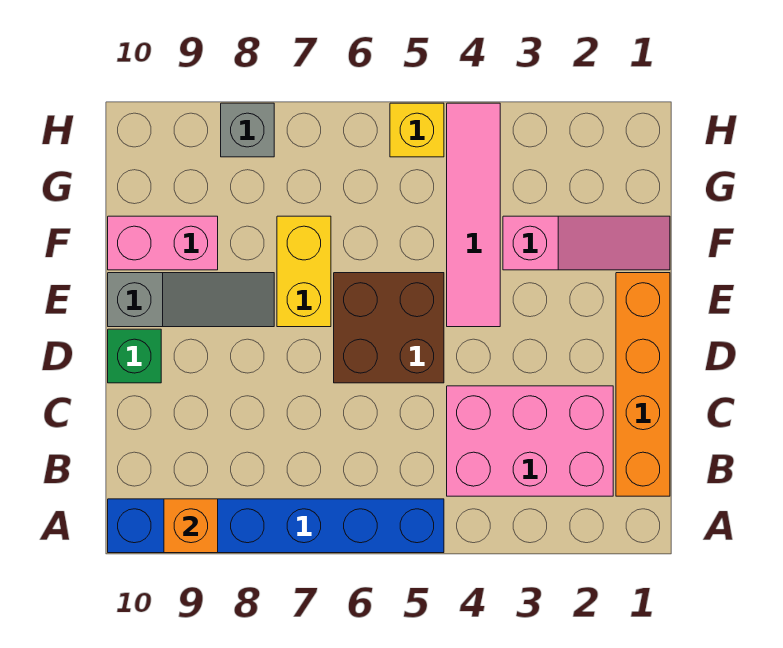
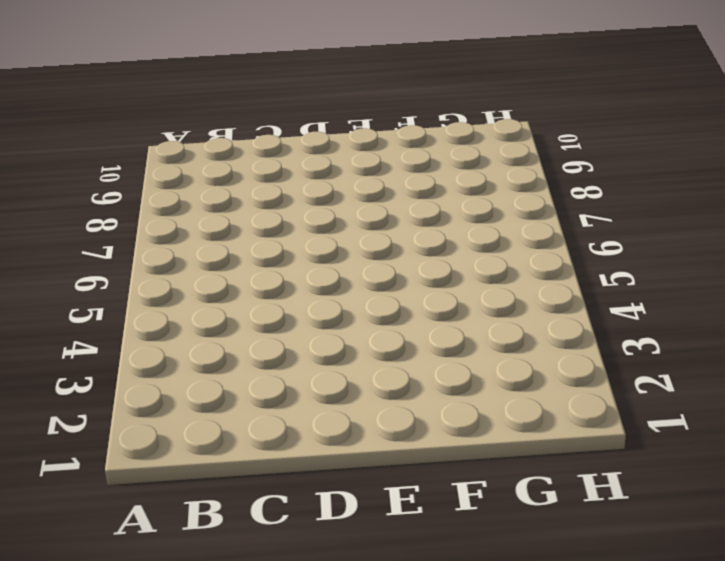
none -> blue 1x6 brick [108,499,444,553]
none -> orange 1x4 brick [616,273,670,496]
none -> pink 2x3 brick [447,386,613,496]

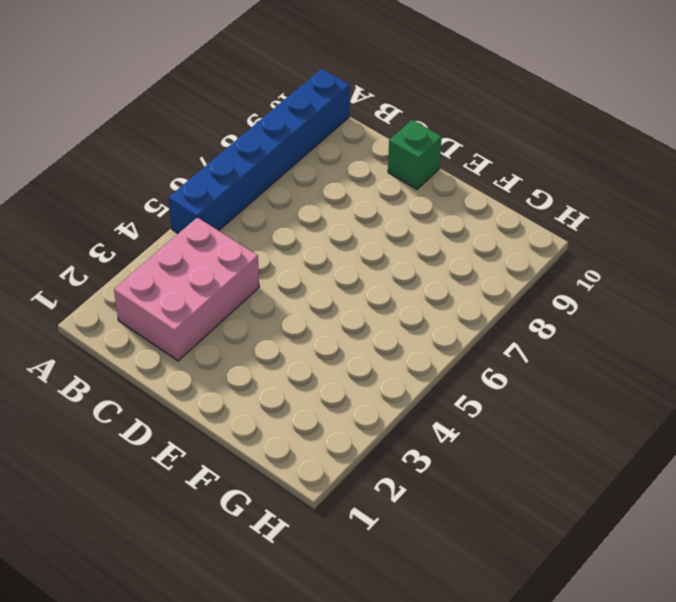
none -> orange 1x4 brick [616,273,670,496]
none -> brown 2x2 brick [334,273,444,383]
none -> pink 1x4 tile [447,103,500,327]

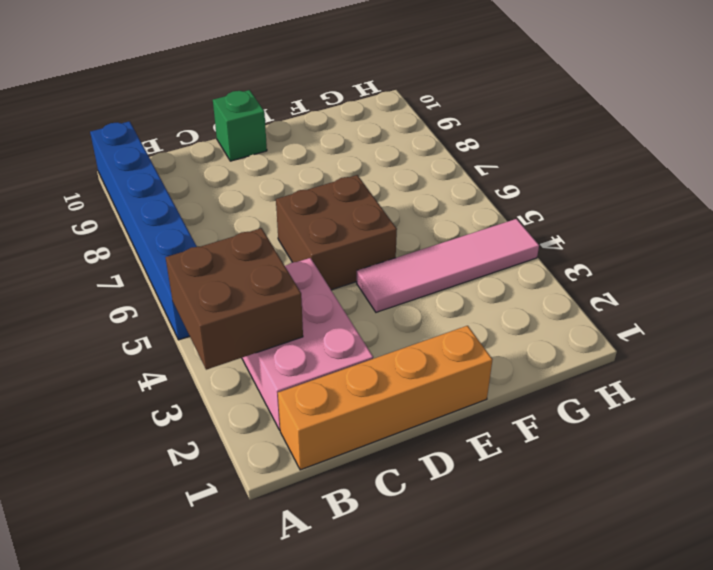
brown 2x2 brick [165,228,303,370] -> none
none -> yellow 1x2 brick [277,216,331,327]
none -> grey 1x3 slope [108,273,274,327]
none -> pink 1x3 slope [503,216,670,270]

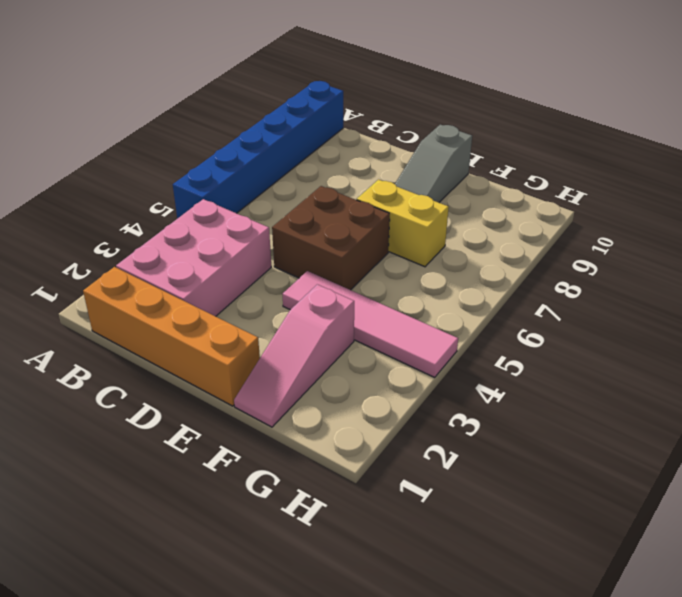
none -> green 1x1 brick [108,329,161,383]
none -> pink 1x2 brick [108,216,218,270]
none -> yellow 1x1 brick [390,103,444,157]

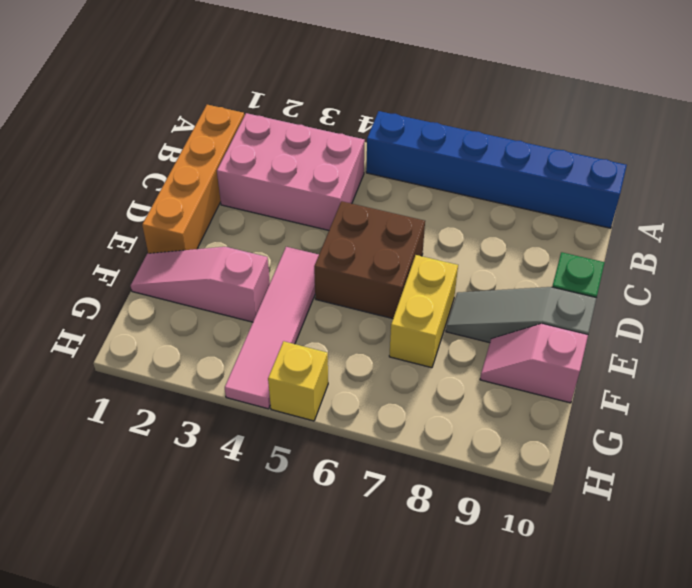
pink 1x2 slope [480,324,588,403] -> pink 1x2 brick [108,216,218,270]
none -> grey 1x1 brick [221,103,274,157]
none -> orange 1x1 brick [164,499,218,553]

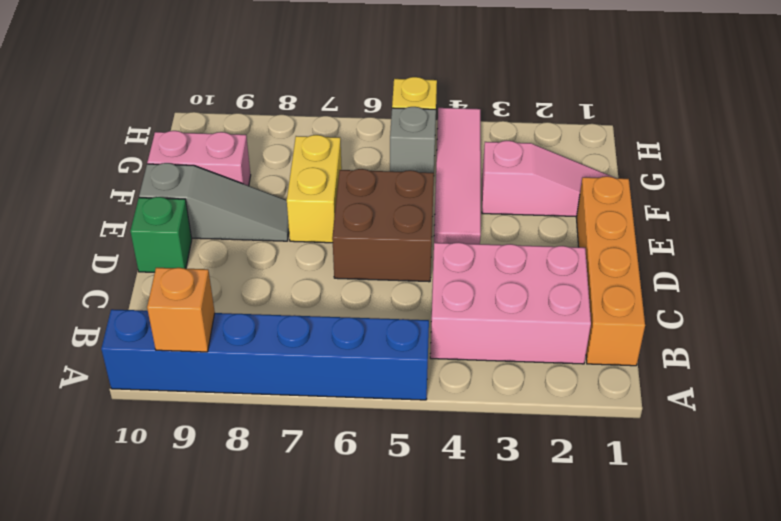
grey 1x1 brick [390,107,436,173] -> grey 1x1 brick moved to [221,103,274,157]

